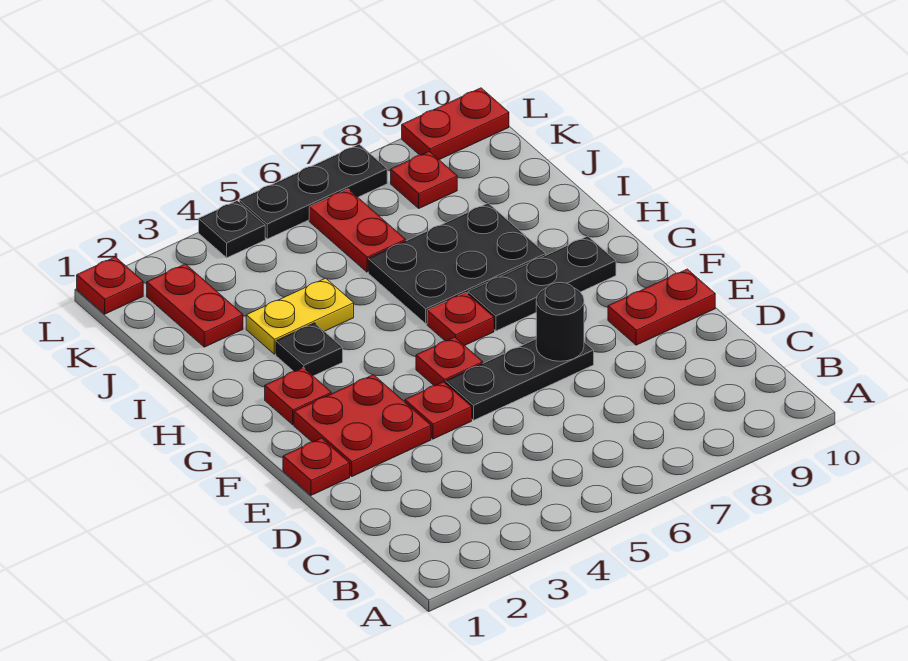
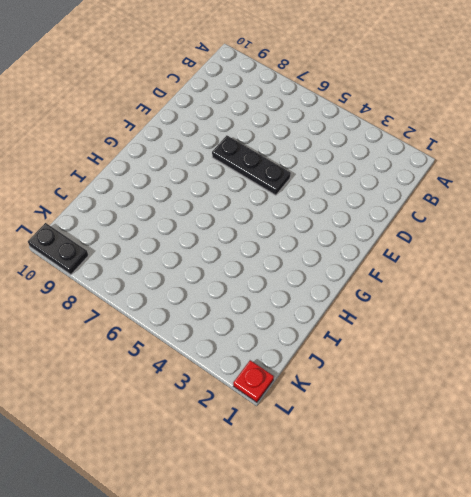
black 1x2 plate [28,223,88,275] -> red 1x2 plate [402,88,509,160]
none -> red 1x1 plate [283,438,350,495]
none -> red 2x2 plate [294,375,431,476]
none -> red 1x1 plate [405,382,472,439]

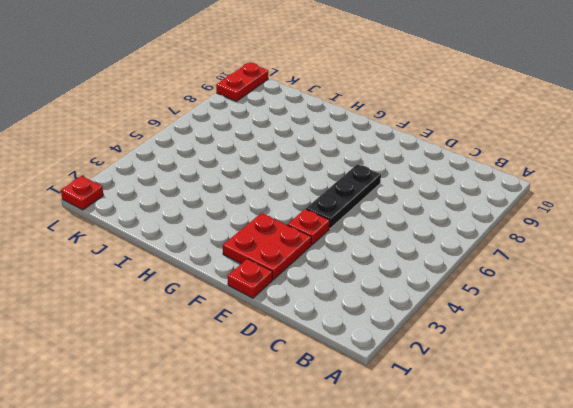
none -> red 1x2 plate [608,269,715,345]
none -> red 1x1 plate [416,337,483,386]
none -> red 1x1 plate [265,368,331,425]

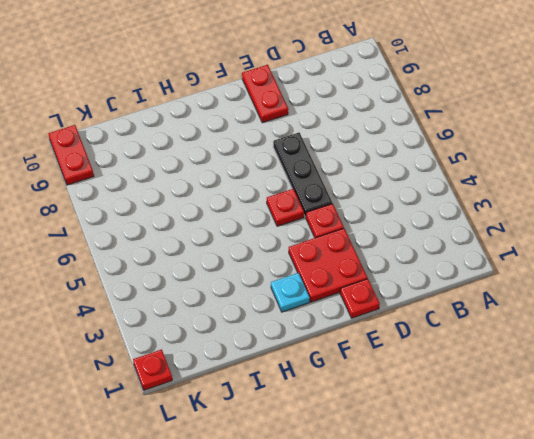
cyan 1x1 plate [271,273,310,312] -> red 1x1 plate [265,368,331,425]
none -> red 1x1 plate [427,293,494,346]
none -> black 1x3 plate [468,236,616,331]
none -> black 1x1 plate [276,323,343,376]

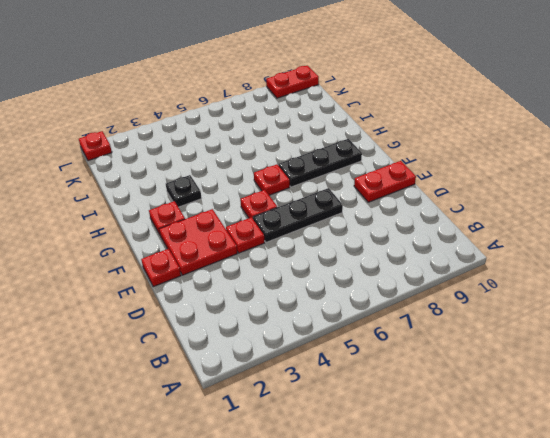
none -> black 2x3 plate [368,203,546,324]
none -> yellow 1x2 plate [246,278,354,354]
none -> red 1x2 plate [147,264,243,347]

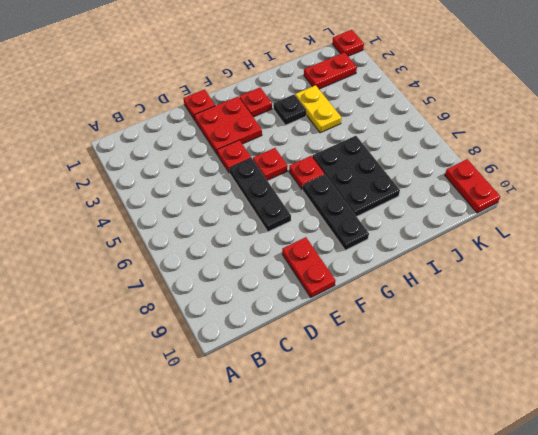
none -> red 1x2 plate [309,189,406,272]
none -> red 1x1 plate [391,151,457,208]
none -> black 1x1 plate [199,201,265,258]

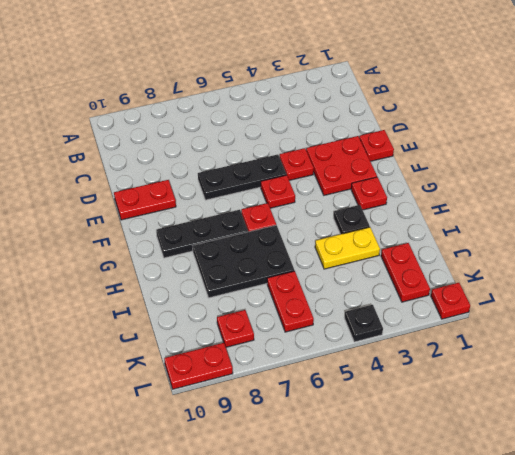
none -> black 1x3 plate [239,144,387,239]
none -> black 1x1 round brick [536,283,584,361]

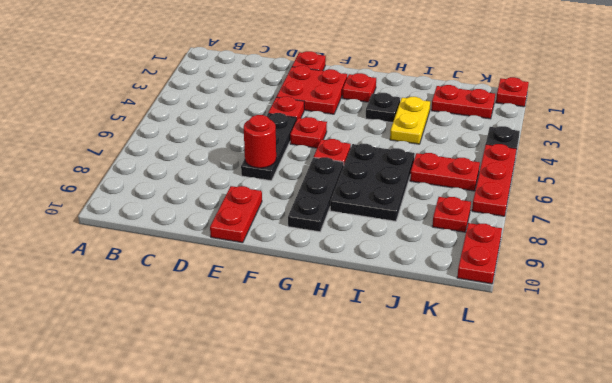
red 1x1 round brick [244,115,276,168] -> black 1x1 round brick [536,283,584,361]
red 1x3 plate [472,144,516,216] -> black 1x3 plate [239,144,387,239]

